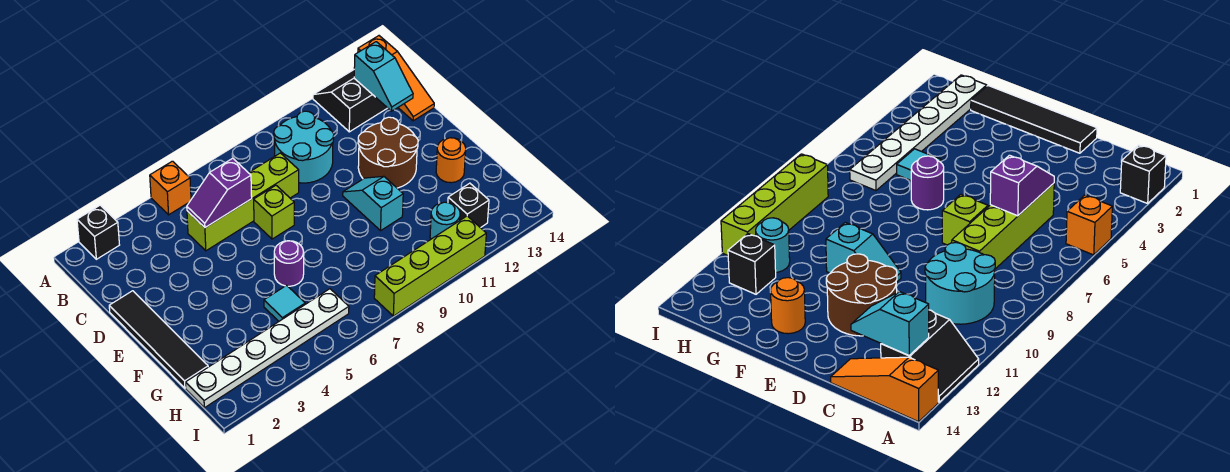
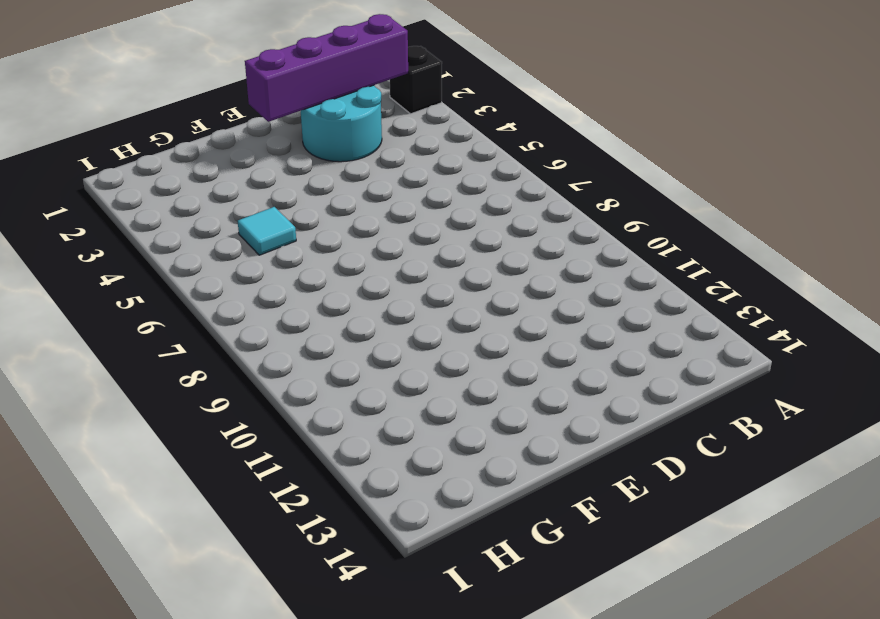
purple 1x4 brick [245,14,408,122] -> none
cyan 2x2 round brick [301,85,382,162] -> cyan 2x2 round brick moved to [274,111,334,183]
none -> orange 1x1 brick [150,161,191,215]
none -> black 2x2 slope [313,70,387,132]
none -> orange 1x3 slope [358,36,434,121]

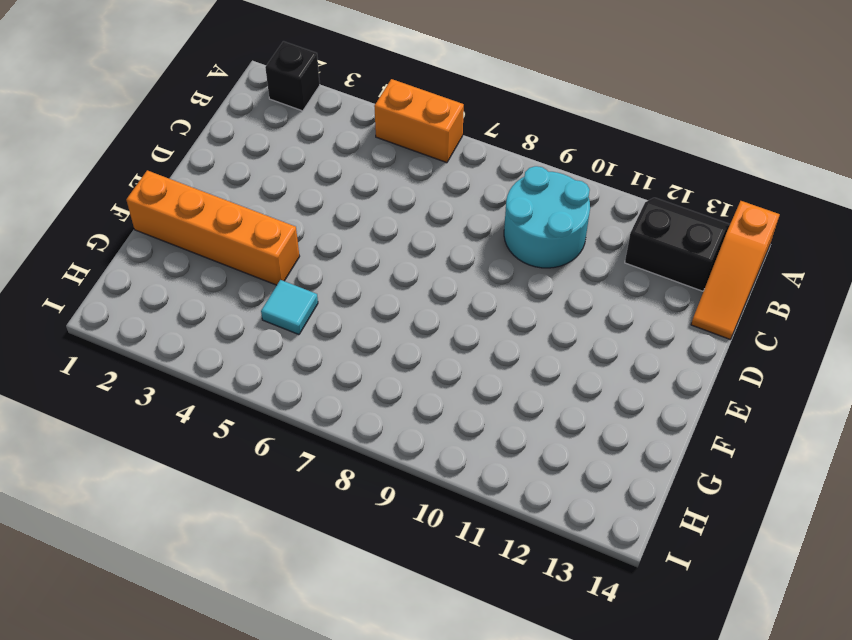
orange 1x2 brick [374,79,464,163] -> orange 1x1 brick [150,161,191,215]
orange 1x4 brick [126,170,300,285] -> black 1x4 tile [109,291,208,388]
none -> lime 1x4 brick [187,153,299,251]
none -> lime 1x1 brick [254,185,294,239]
none -> brown 2x2 round brick [358,117,418,188]

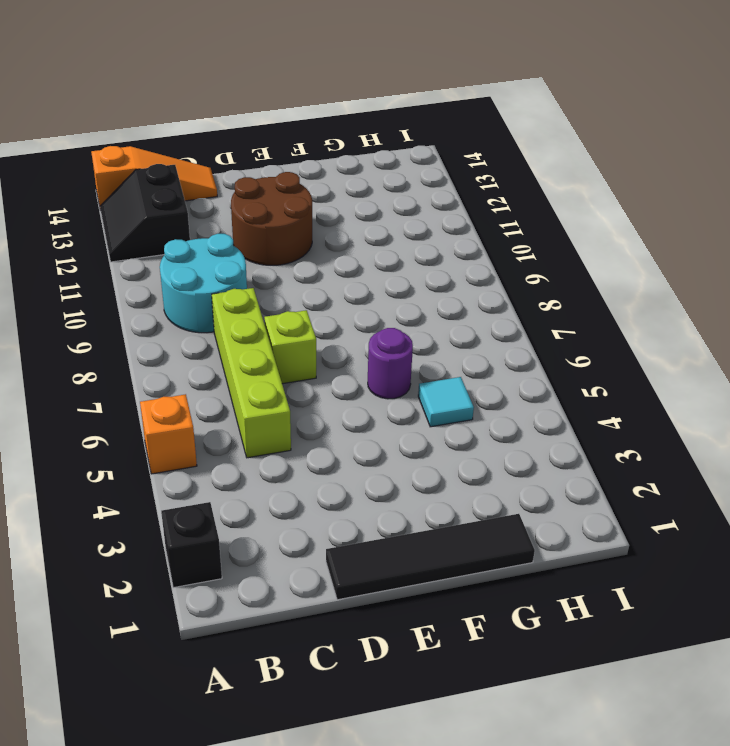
none -> cyan 1x2 slope [343,176,403,231]
none -> orange 1x1 round brick [436,138,466,183]
none -> white 1x6 plate [186,289,349,408]

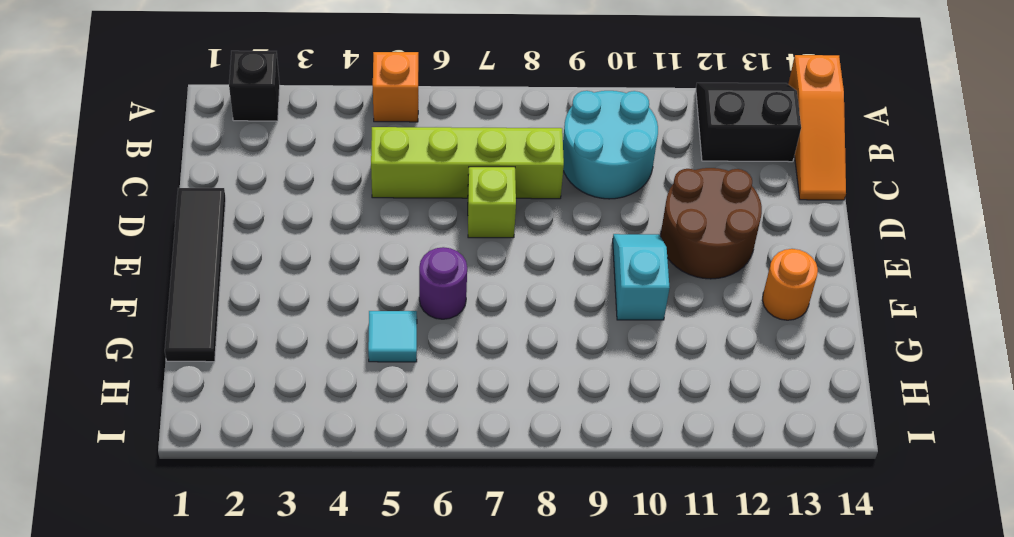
none -> white 1x6 plate [186,289,349,408]
none -> cyan 1x1 round brick [430,202,460,239]
none -> black 1x1 brick [448,183,489,228]

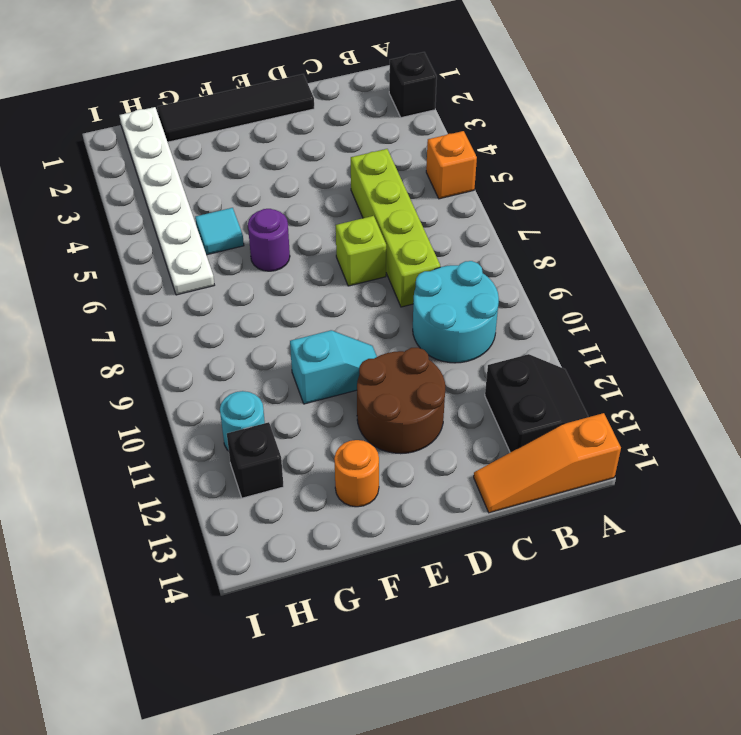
none -> lime 1x4 brick [374,216,486,316]
none -> cyan 1x2 slope [354,42,413,111]
none -> purple 1x2 slope [187,158,252,228]

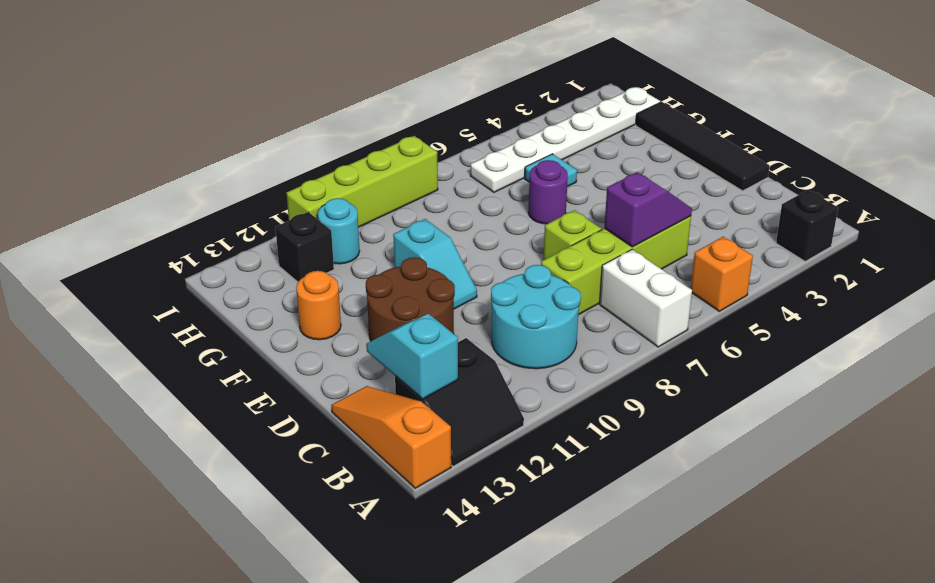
white 1x2 brick [600,249,692,347] -> none

